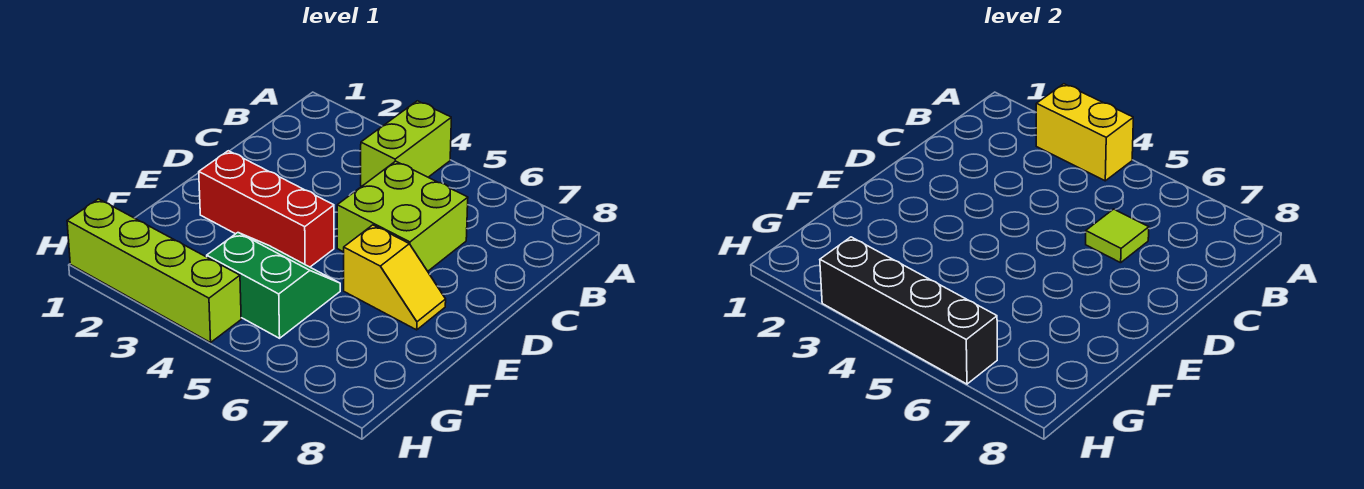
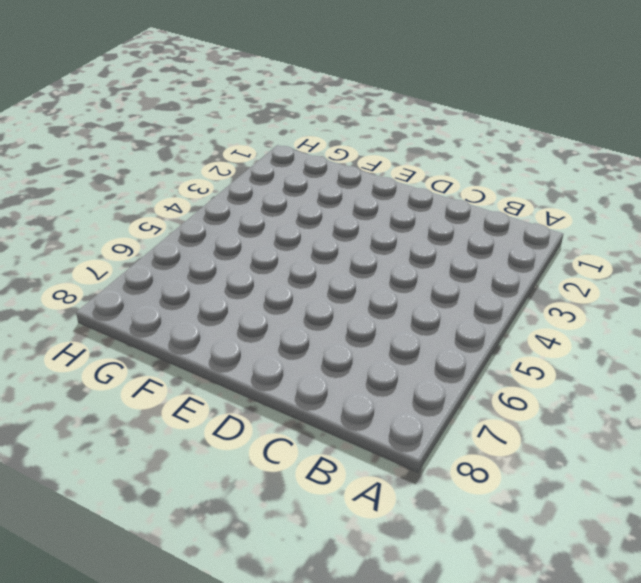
none -> lime 1x2 brick [361,101,451,186]
none -> lime 2x2 brick [337,161,468,271]

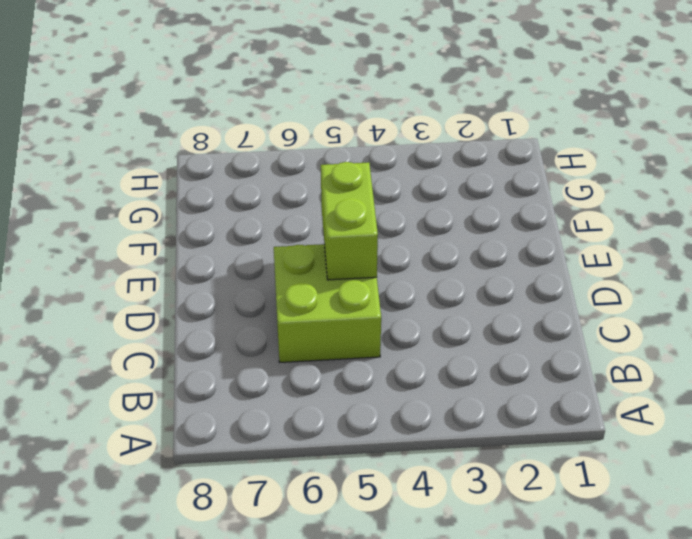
lime 1x2 brick [321,162,378,280] -> lime 1x2 brick moved to [361,101,451,186]
none -> red 1x3 brick [199,151,334,267]
none -> yellow 1x2 slope [344,225,446,330]

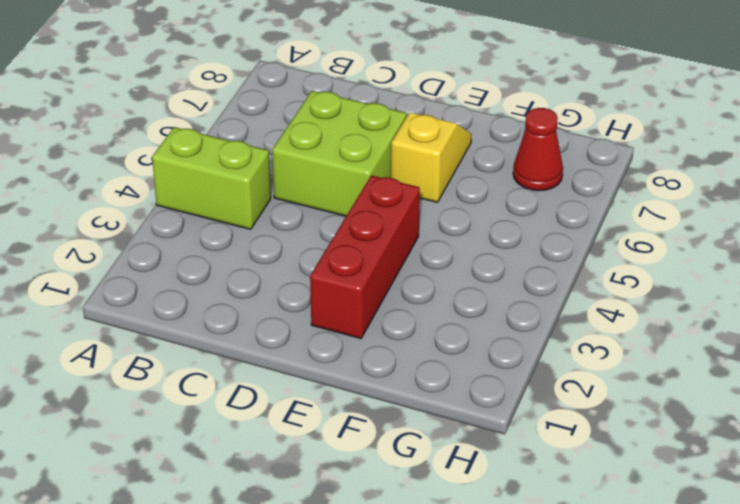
red 1x1 cone [513,108,563,191] -> none
none -> green 2x2 slope [207,233,340,338]
none -> lime 1x4 brick [67,199,241,343]

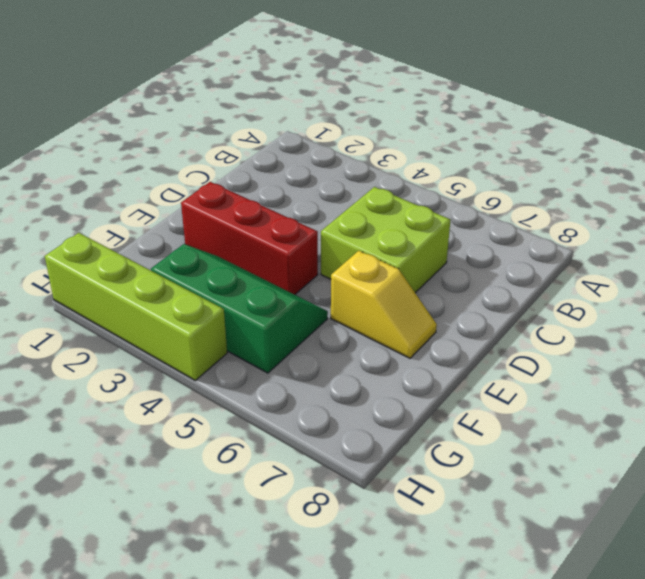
green 2x3 slope [151,244,328,373] -> green 2x2 slope [207,233,340,338]
none -> lime 1x2 brick [361,101,451,186]
none -> yellow 1x2 brick [1036,84,1133,181]

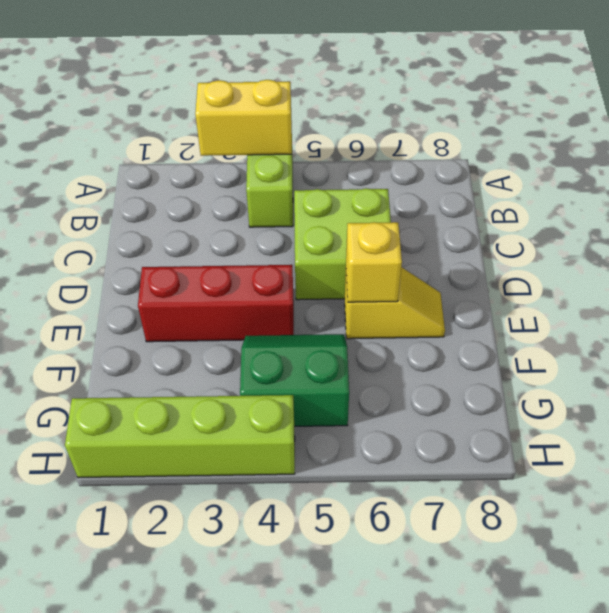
yellow 1x1 brick [346,222,402,302] -> none
none -> lime 1x1 tile [1086,209,1149,263]
none -> black 1x4 brick [820,237,997,384]

